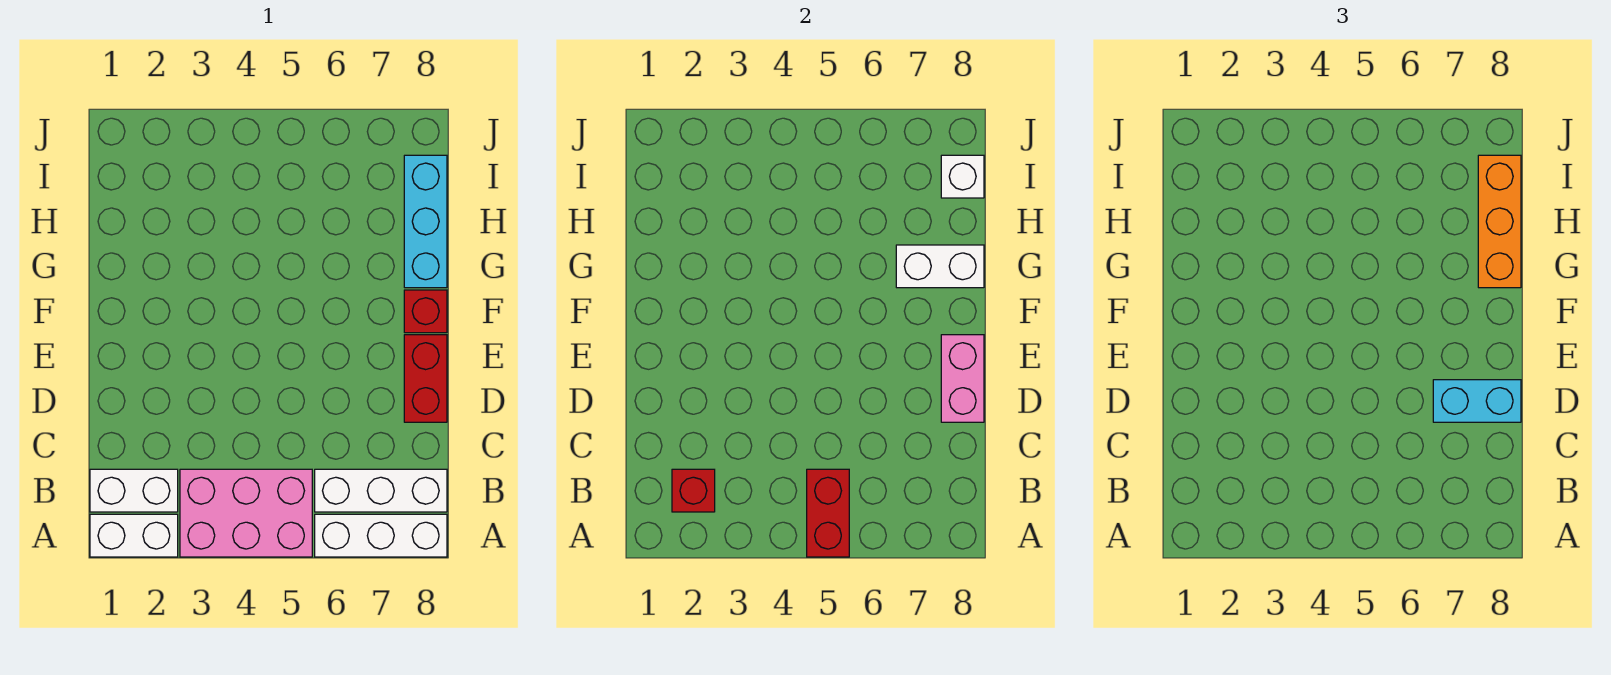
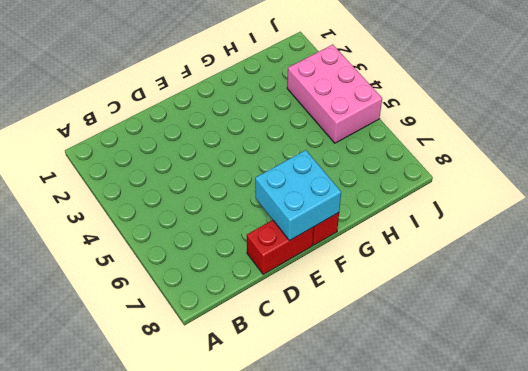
cyan 2x2 brick [255,150,341,241] -> pink 1x2 brick [941,335,984,422]
pink 2x3 brick [287,45,382,143] -> pink 2x3 brick moved to [180,469,312,557]
none -> white 1x2 brick [90,514,178,557]
none -> white 1x3 brick [315,514,447,557]
none -> white 1x2 brick [90,469,178,512]

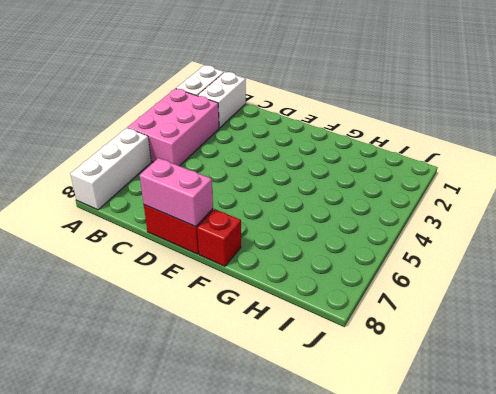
none -> white 1x3 brick [315,469,447,512]
none -> cyan 1x3 brick [404,155,447,288]
none -> red 1x2 brick [807,469,849,557]

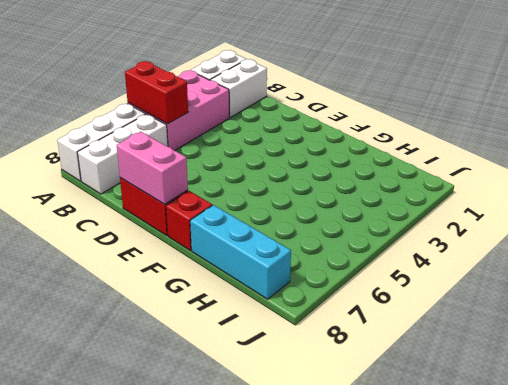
none -> red 1x1 brick [672,469,715,512]
none -> white 1x2 brick [896,245,984,288]
none -> white 1x1 brick [941,155,984,198]

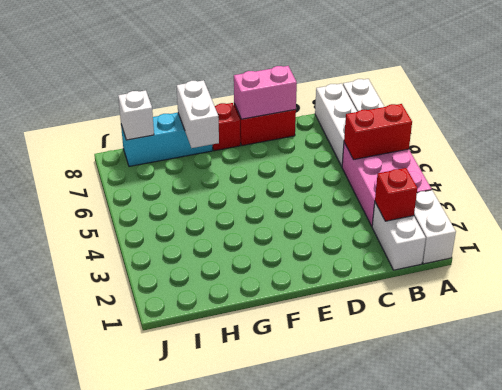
none -> cyan 1x2 brick [1433,380,1521,422]
none -> orange 1x3 brick [1478,155,1521,288]

